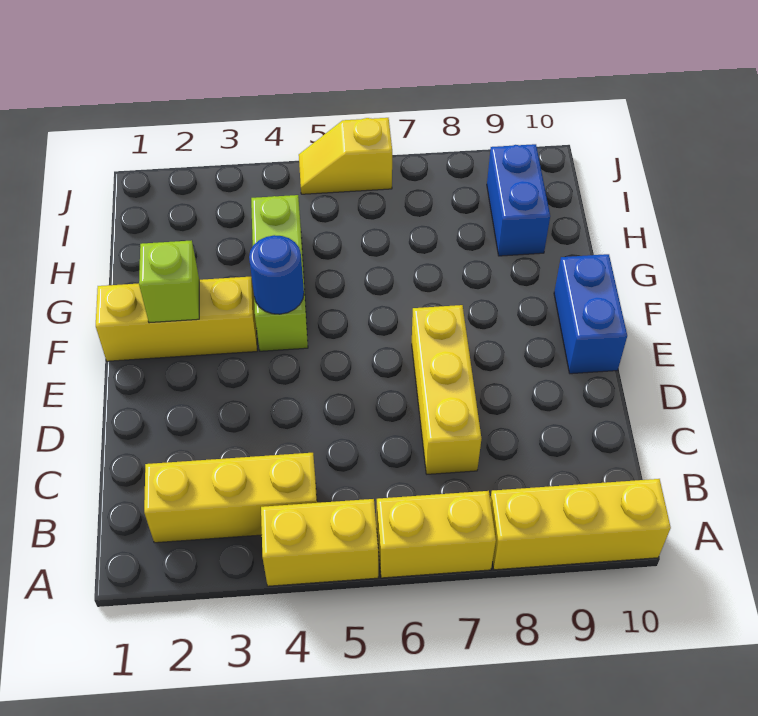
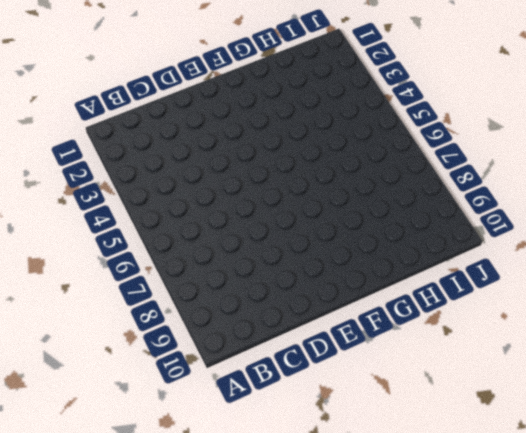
none -> yellow 1x2 brick [261,499,378,586]
none -> yellow 1x2 brick [377,491,496,578]
none -> yellow 1x3 brick [490,479,671,570]

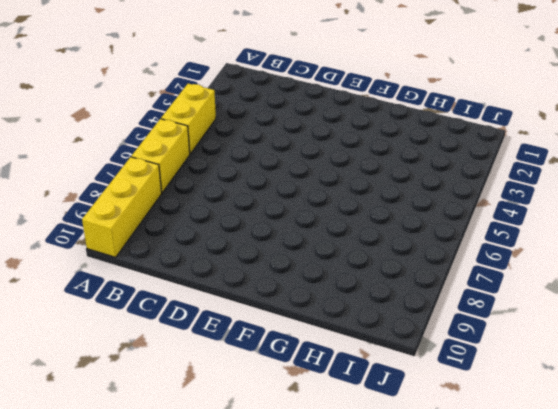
none -> yellow 1x3 brick [144,453,317,543]
none -> yellow 1x3 brick [412,305,481,474]
none -> blue 1x2 brick [554,254,627,374]

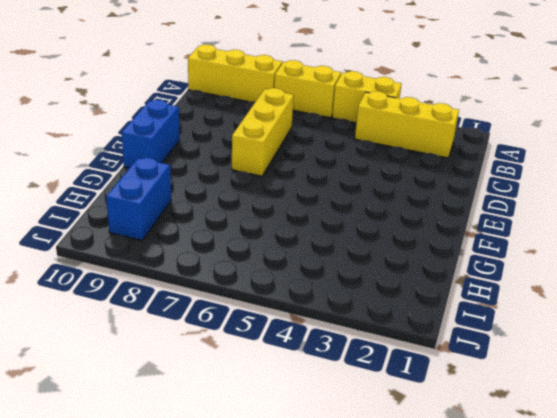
none -> yellow 1x3 brick [96,277,257,361]
none -> lime 1x3 brick [251,195,308,351]
none -> yellow 1x2 slope [299,118,392,194]

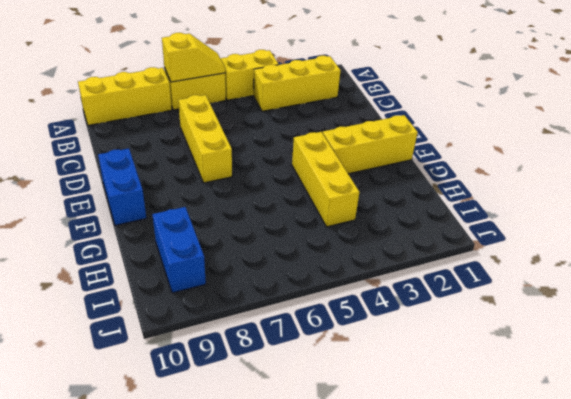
yellow 1x2 slope [162,33,225,82] -> yellow 1x2 slope moved to [299,118,392,194]
yellow 1x3 brick [292,132,359,227] -> lime 1x3 brick [251,195,308,351]
none -> lime 1x1 brick [139,240,199,323]
none -> blue 1x1 round brick [249,235,304,314]

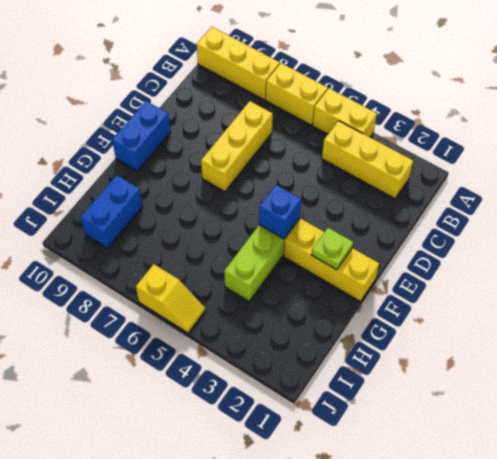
lime 1x1 plate [311,228,353,270] -> lime 1x1 brick [139,240,199,323]
blue 1x1 brick [259,185,301,239] -> blue 1x1 round brick [249,235,304,314]

